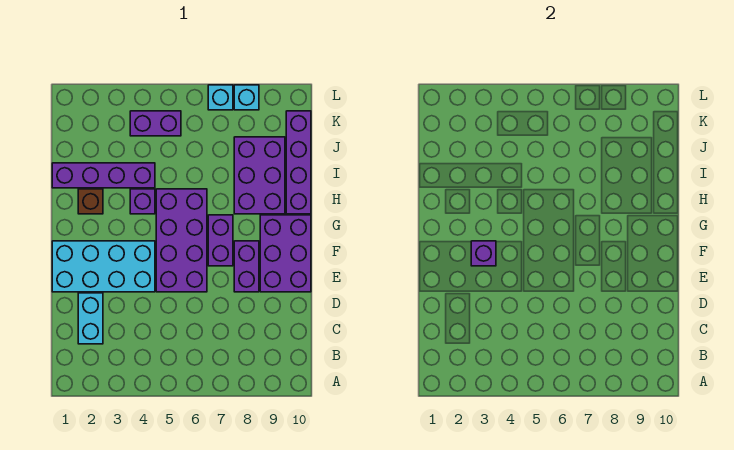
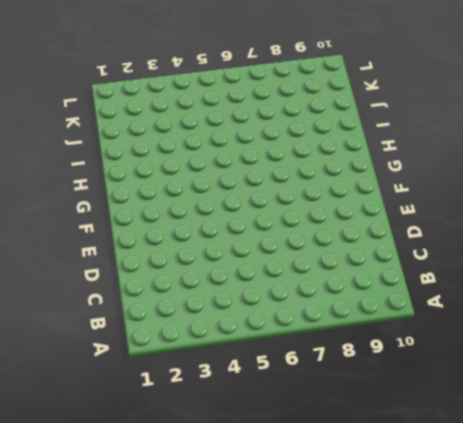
none -> cyan 1x2 brick [78,293,103,344]
none -> cyan 2x4 brick [52,241,155,292]
none -> purple 2x4 brick [156,189,207,292]

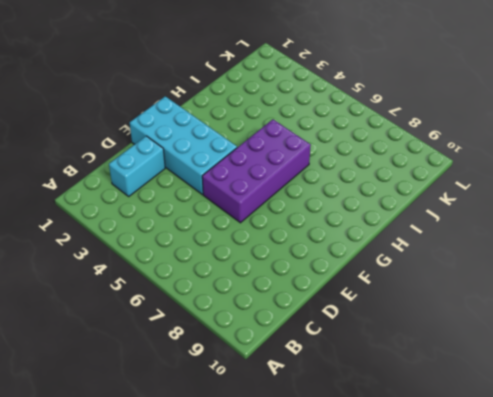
none -> purple 1x2 brick [234,241,259,292]
none -> purple 2x3 brick [260,215,311,292]
none -> purple 1x2 brick [208,215,233,266]

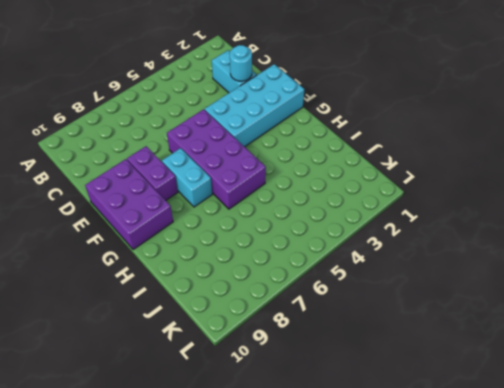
cyan 1x1 round brick [230,45,252,81] -> none
cyan 1x2 brick [162,148,212,207] -> purple 1x2 brick [208,215,233,266]
none -> brown 1x1 brick [78,189,103,214]
none -> purple 1x1 brick [130,189,155,214]
none -> purple 2x3 brick [234,137,285,214]

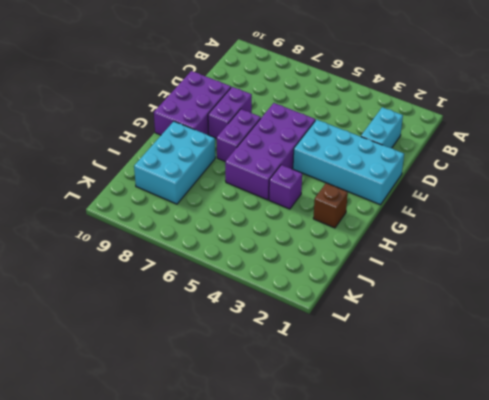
cyan 2x3 brick [134,121,215,204] -> purple 2x3 brick [234,137,285,214]
none -> purple 1x4 brick [286,111,311,214]
none -> purple 1x4 brick [52,163,155,188]
none -> purple 1x2 brick [130,111,181,136]

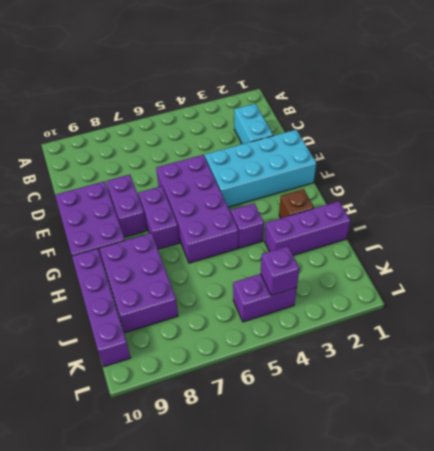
purple 1x3 brick [265,201,350,255] -> purple 1x4 brick [52,163,155,188]
purple 1x1 brick [261,246,300,296] -> purple 1x1 brick moved to [471,241,496,266]
none -> cyan 1x1 brick [208,85,233,110]
none -> cyan 1x1 brick [234,85,259,110]

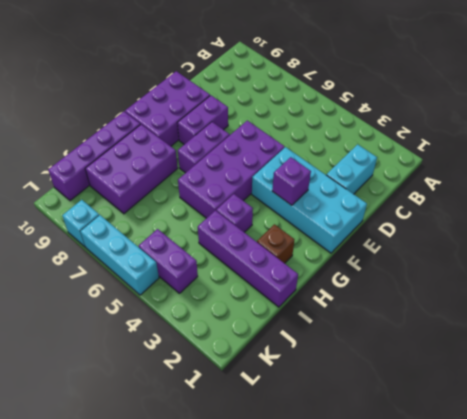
cyan 1x3 brick [80,215,159,295] -> cyan 1x1 brick [208,85,233,110]

